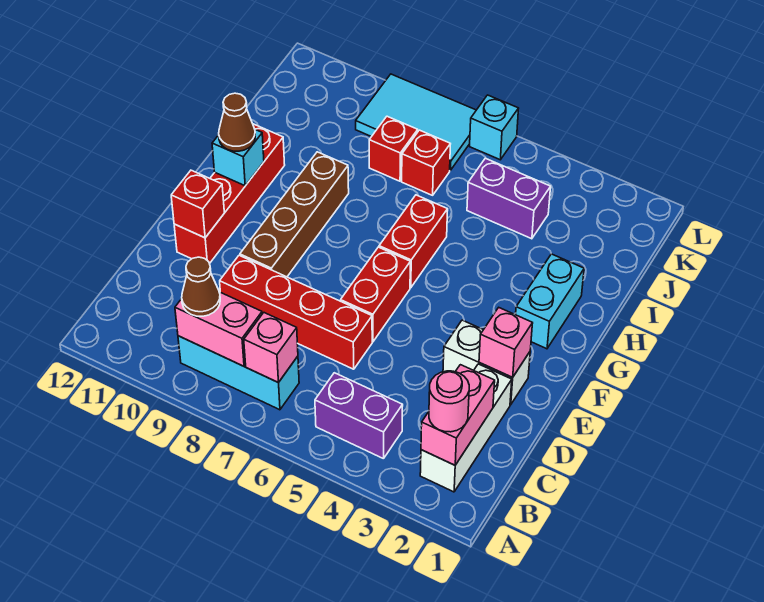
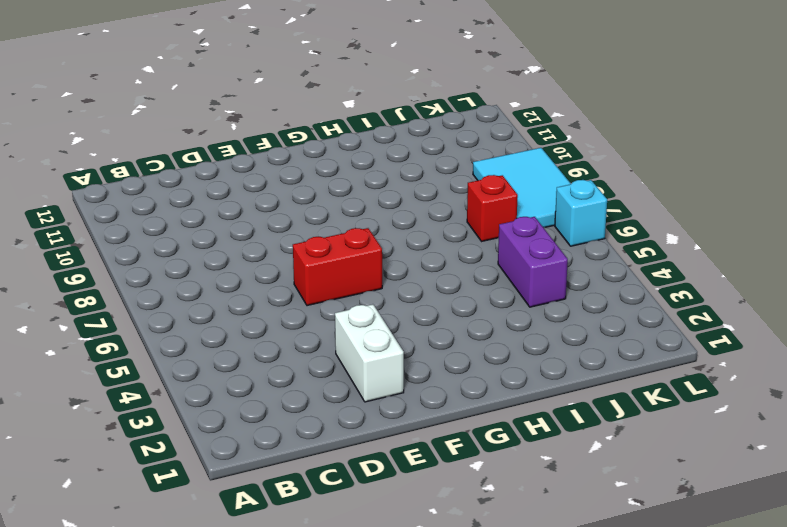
none -> white 1x3 brick [420,364,512,492]
none -> purple 1x2 brick [315,373,403,459]
none -> cyan 1x3 brick [178,336,299,410]

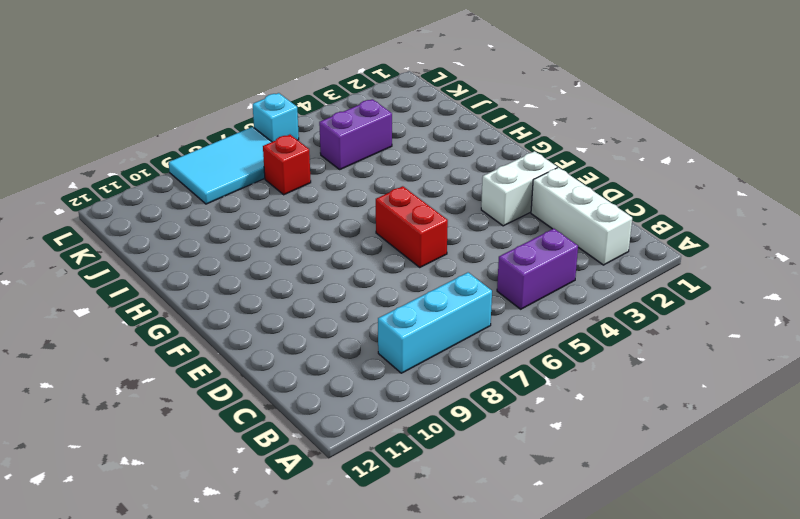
none -> red 1x4 brick [220,255,372,369]
none -> brown 1x4 brick [240,152,349,277]
none -> red 1x4 brick [174,124,285,264]

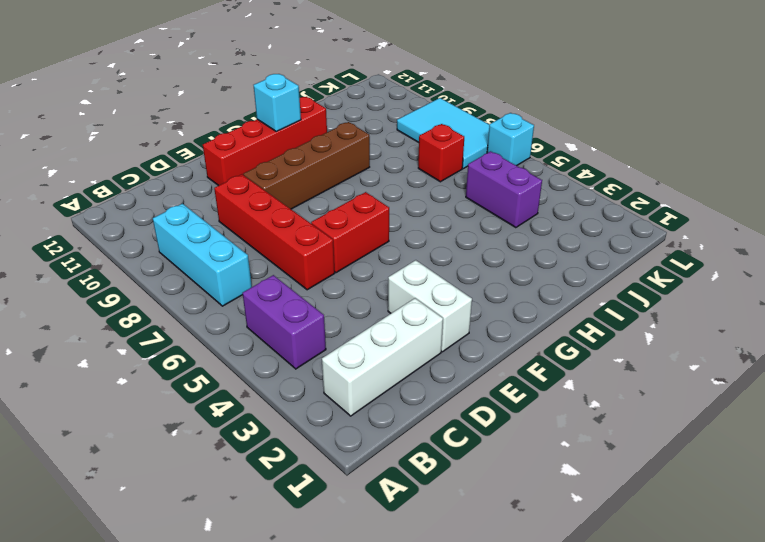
none -> cyan 1x2 brick [516,254,584,349]
none -> red 1x2 brick [379,195,448,288]
none -> red 1x1 brick [369,116,418,181]

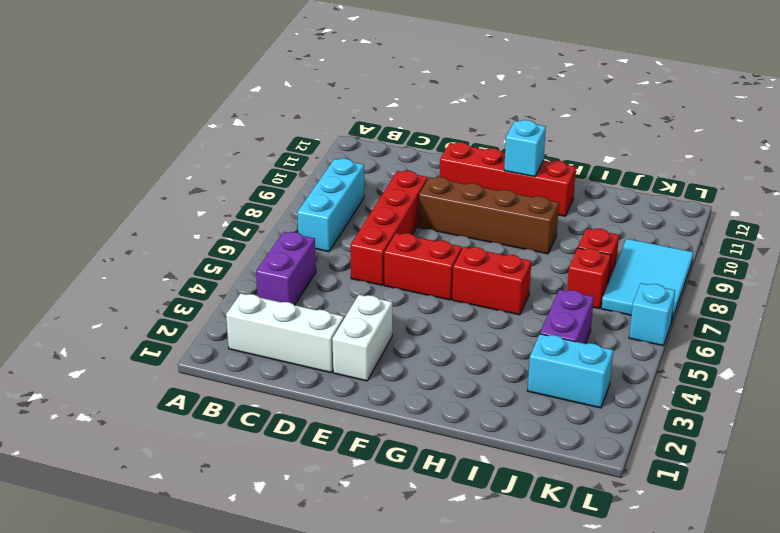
cyan 1x2 brick [528,334,613,408] -> cyan 1x2 brick moved to [516,254,584,349]
none -> pink 1x2 brick [421,365,495,465]
none -> pink 1x1 brick [244,313,298,383]
none -> pink 1x2 brick [175,292,262,366]

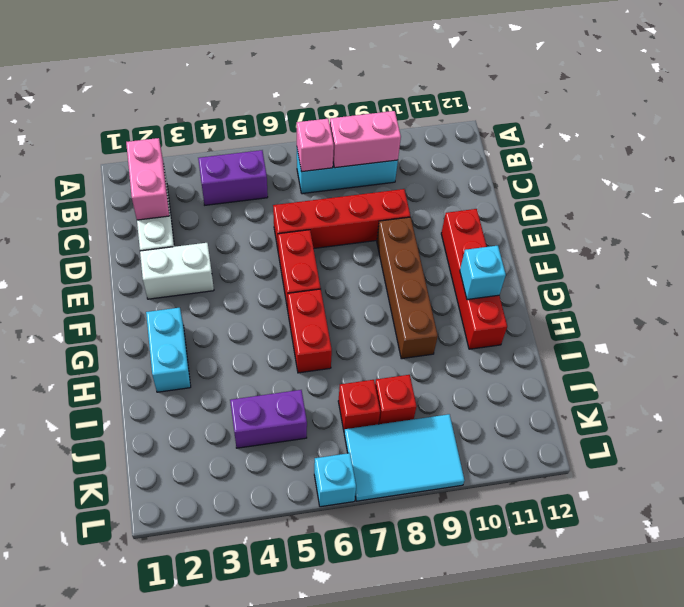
none -> pink 1x1 brick [479,308,533,377]
none -> red 1x1 brick [171,170,224,238]
none -> pink 1x1 round brick [429,371,469,432]

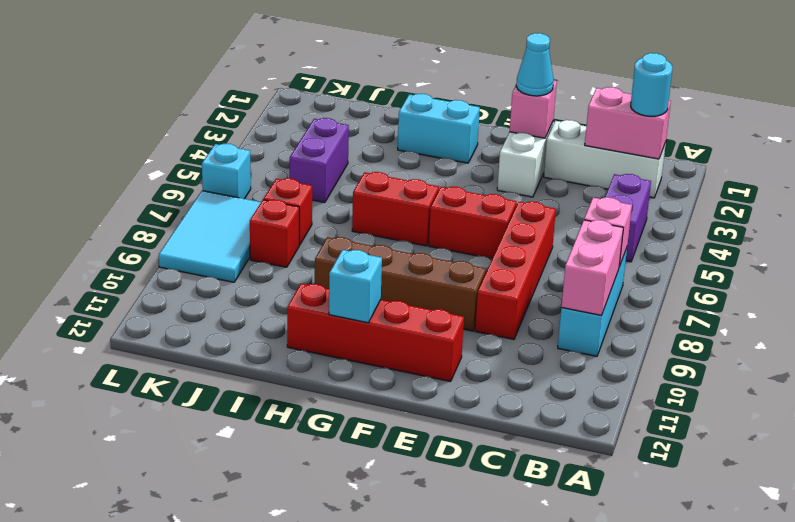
cyan 1x1 round brick [631,53,673,116] -> pink 1x1 round brick [429,371,469,432]
cyan 1x1 cone [516,33,554,96] -> none
none -> red 1x1 brick [171,170,224,238]
none -> brown 1x1 cone [182,257,220,316]
none -> brown 1x1 cone [219,93,255,151]

